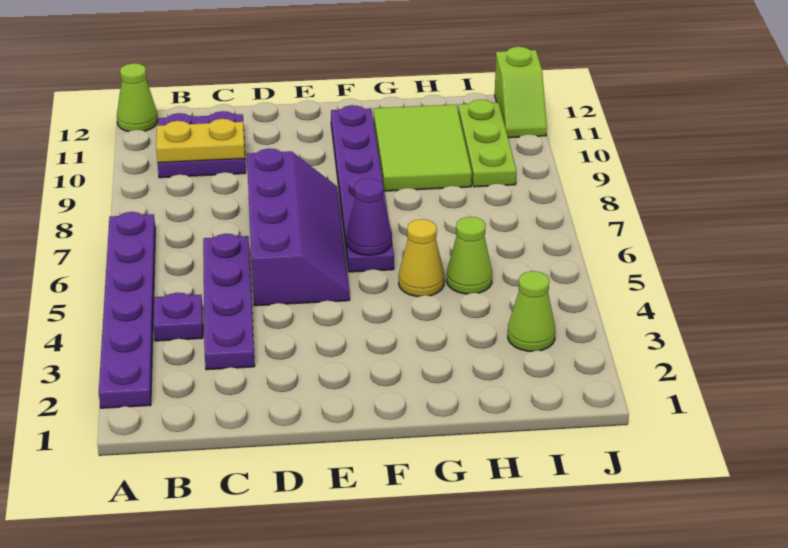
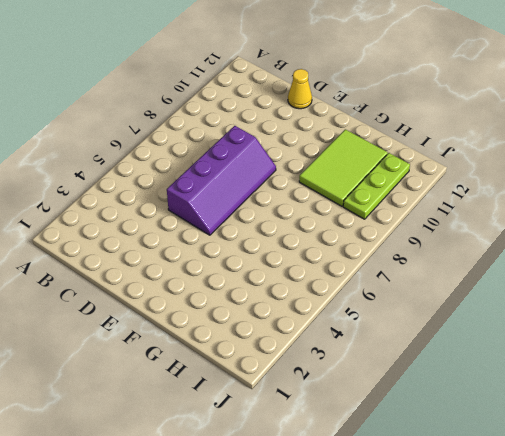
yellow 1x1 cone [288,69,312,109] -> yellow 1x1 cone moved to [399,219,444,297]
none -> purple 1x6 plate [99,212,155,408]
none -> lime 1x1 cone [117,63,158,132]
none -> purple 1x1 plate [154,293,203,341]

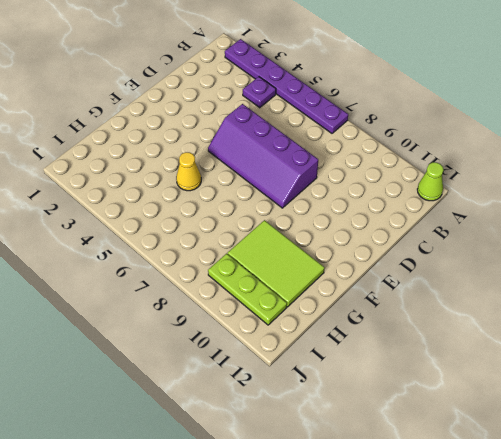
none -> purple 2x2 plate [158,111,246,178]
none -> purple 1x4 plate [203,234,255,370]
none -> purple 1x6 plate [331,105,394,272]

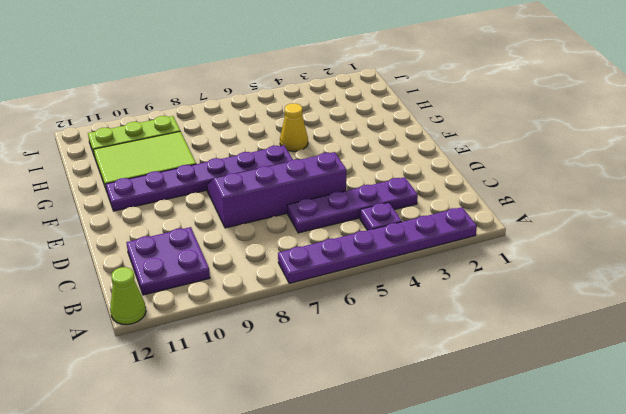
none -> lime 1x1 cone [447,217,492,294]
none -> lime 1x1 cone [508,271,555,351]
none -> lime 1x2 slope [495,47,547,138]

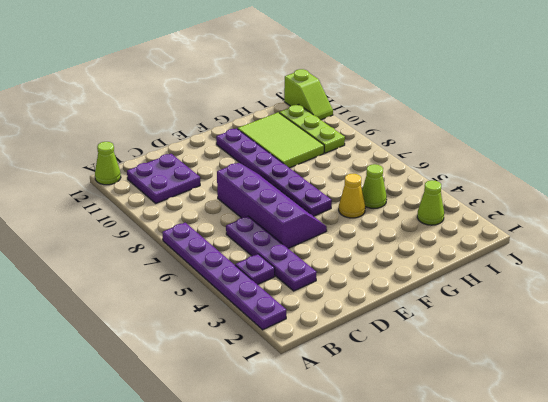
none -> yellow 1x2 plate [156,119,245,163]
none -> purple 1x1 cone [347,179,392,255]

